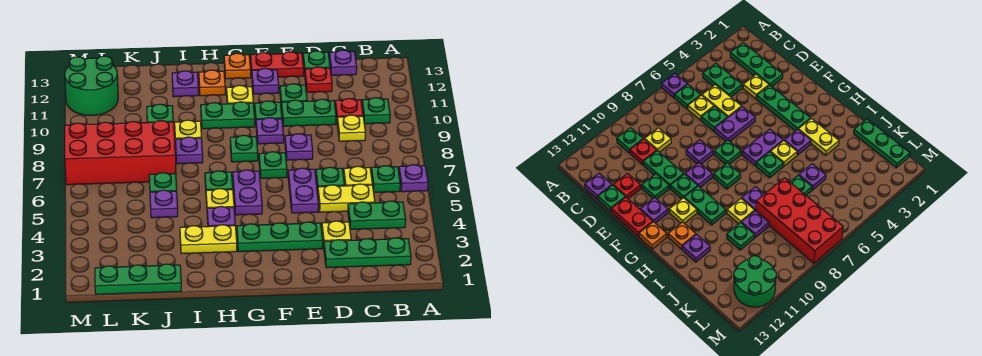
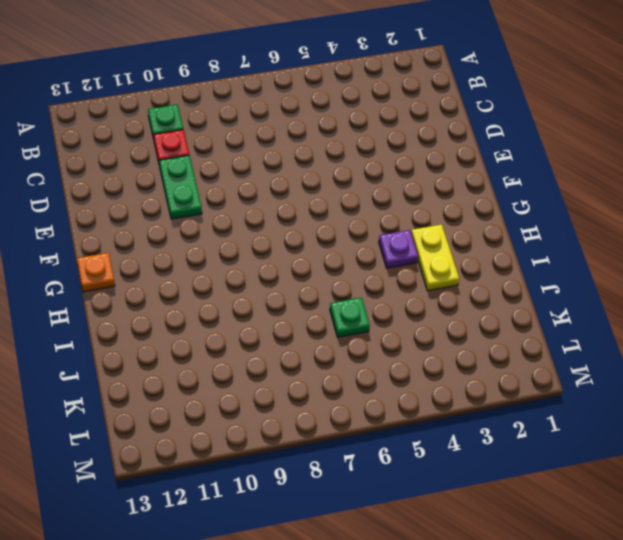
none -> purple 1x1 plate [399,165,428,192]
none -> green 1x3 plate [324,238,411,268]
none -> green 1x2 plate [348,201,406,229]
none -> green 1x1 plate [371,166,400,192]

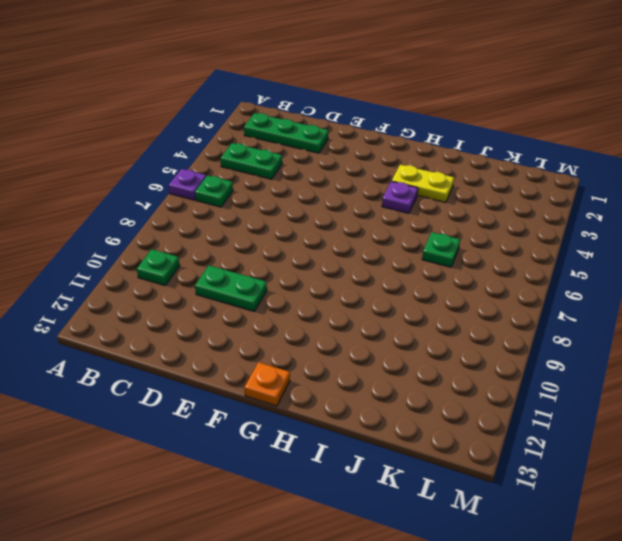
none -> yellow 1x2 plate [318,184,375,212]
none -> yellow 1x1 plate [344,166,372,186]
none -> yellow 1x1 plate [337,115,365,141]
none -> red 1x1 plate [335,99,363,119]

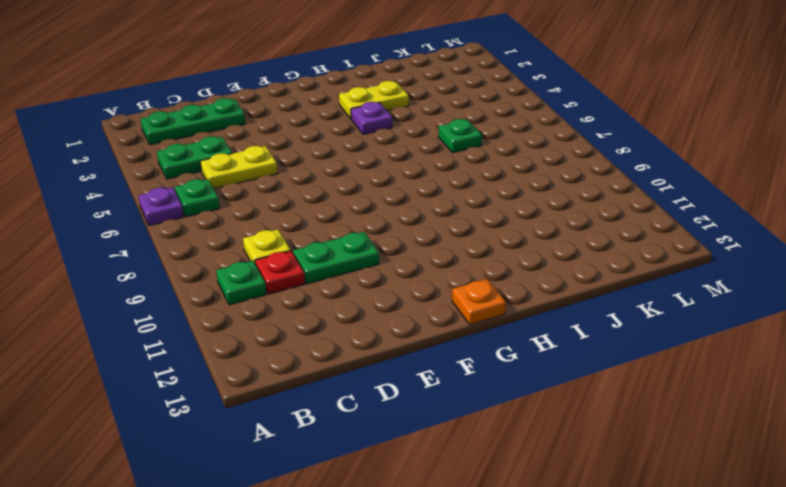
none -> yellow 1x1 plate [344,166,372,186]
none -> purple 1x1 plate [329,50,357,76]
none -> yellow 1x1 plate [322,221,351,246]
none -> green 1x1 plate [316,167,345,192]

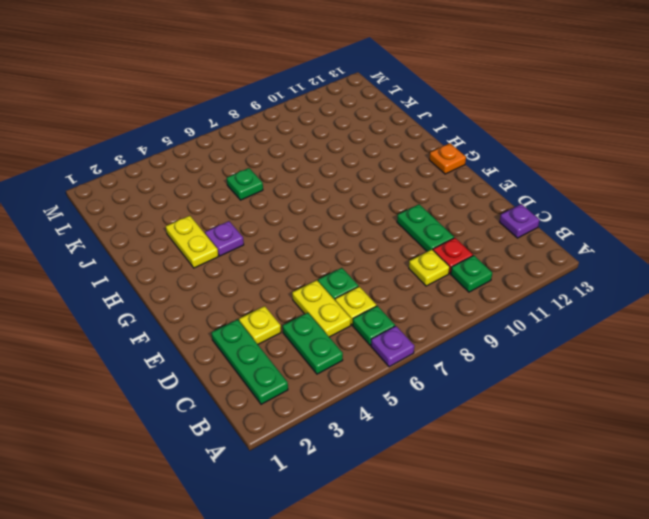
none -> red 1x1 plate [305,67,332,92]
none -> green 1x1 plate [303,51,330,74]
none -> green 1x3 plate [237,222,323,252]
none -> purple 1x2 plate [288,168,319,213]

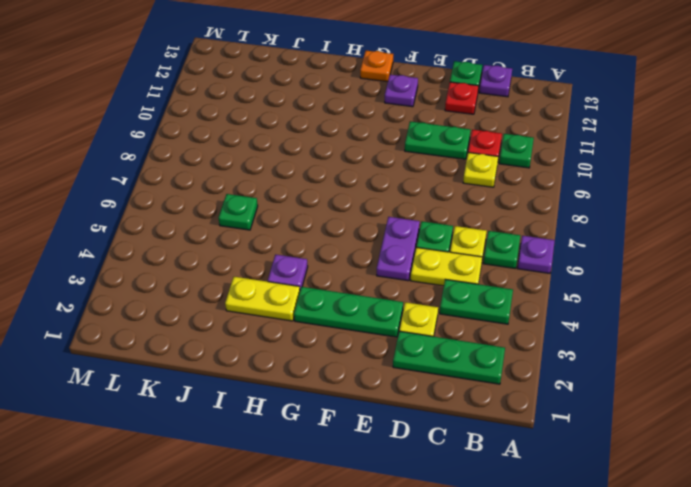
none -> purple 1x1 plate [285,134,313,160]
none -> green 1x1 plate [280,84,307,109]
none -> red 1x2 plate [251,52,304,77]
none -> green 1x1 plate [259,152,287,178]

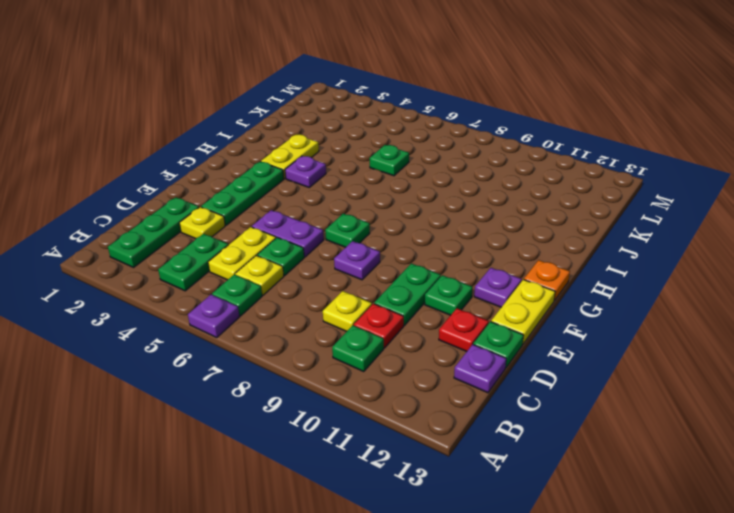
yellow 1x2 plate [491,280,555,344] -> red 1x2 plate [251,52,304,77]
none -> purple 1x1 plate [256,118,284,144]
none -> green 1x1 plate [255,101,282,120]
none -> purple 1x2 plate [233,170,262,215]
none -> green 1x1 plate [230,135,258,162]

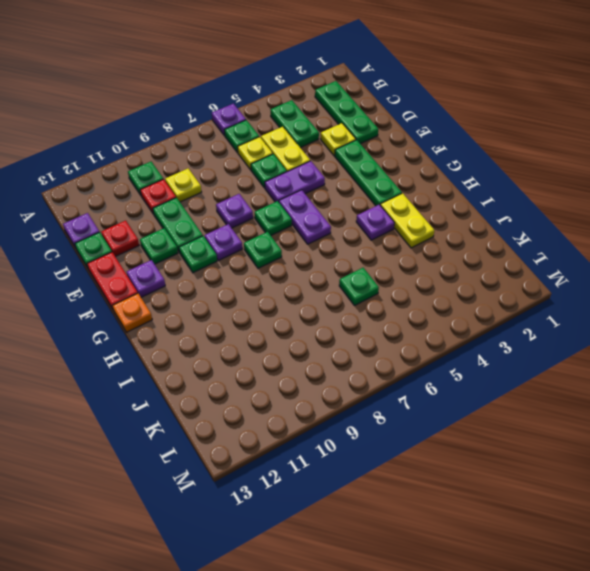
purple 1x2 plate [279,190,331,244] -> purple 1x2 plate turned to [233,170,262,215]
none -> green 1x2 plate [201,102,255,129]
none -> yellow 1x1 plate [227,85,253,104]
none -> yellow 1x1 plate [206,189,234,208]
none -> green 1x1 plate [205,171,233,190]

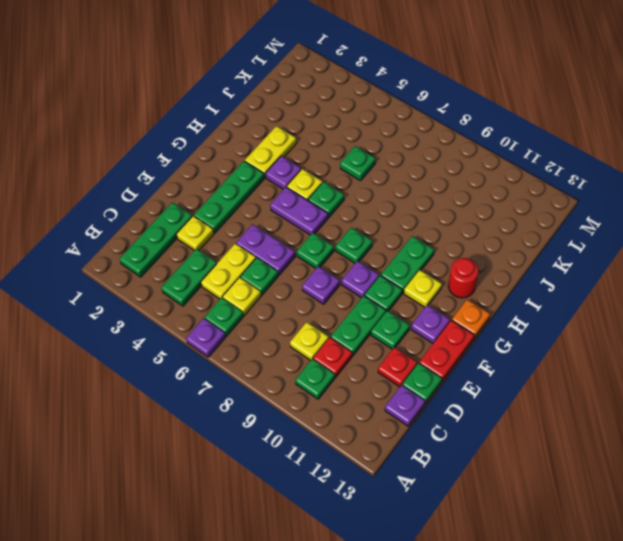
red 1x1 round brick [448,258,479,298] -> orange 1x1 plate [199,70,225,96]
none -> purple 1x1 plate [175,137,203,164]
none -> yellow 1x1 plate [175,120,202,144]
none -> purple 1x1 plate [172,71,199,97]
none -> green 1x3 plate [95,264,181,294]

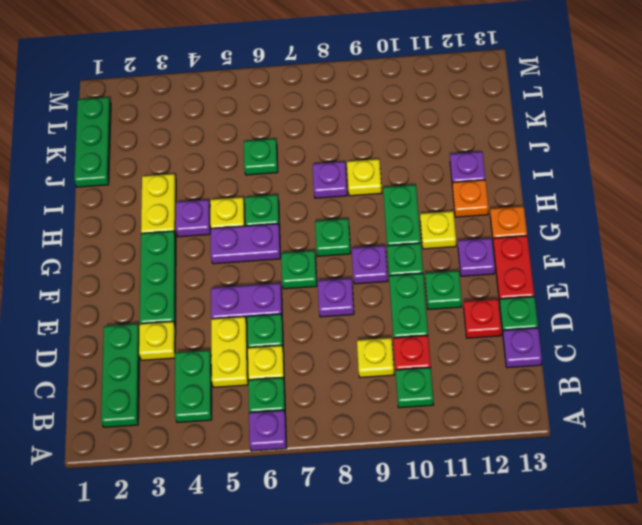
none -> purple 1x1 plate [150,190,178,218]
none -> red 2x4 brick [65,121,176,185]
none -> purple 1x1 plate [741,211,769,238]
none -> green 1x1 plate [147,104,173,123]

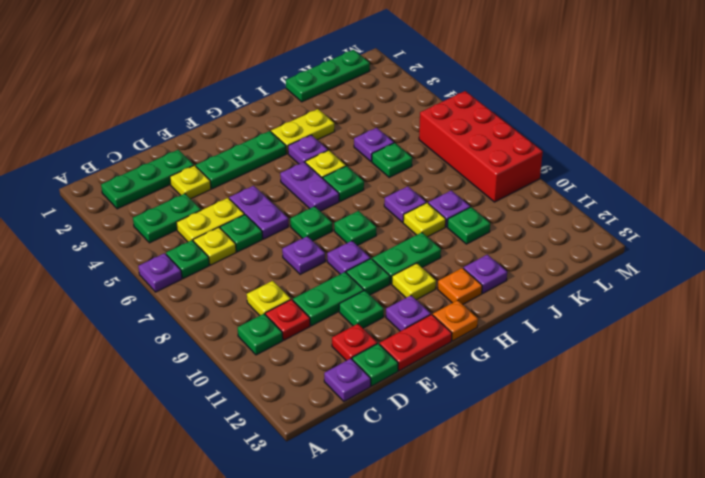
red 2x4 brick [419,91,543,202] -> red 2x4 brick turned to [65,121,176,185]
none -> green 2x2 round brick [65,56,118,115]

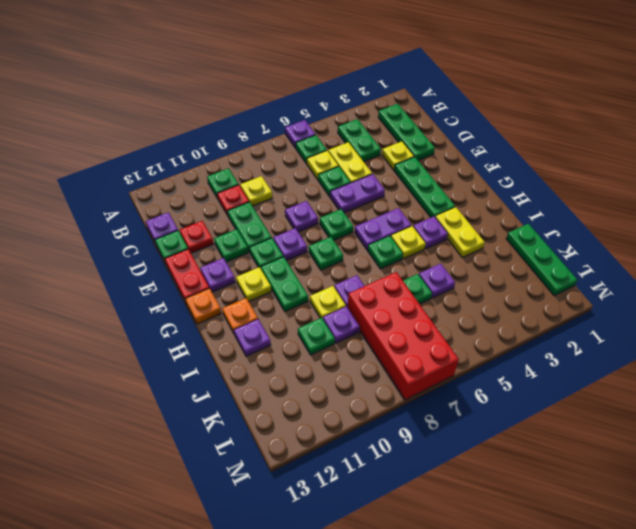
none -> green 2x2 round brick [65,56,118,115]

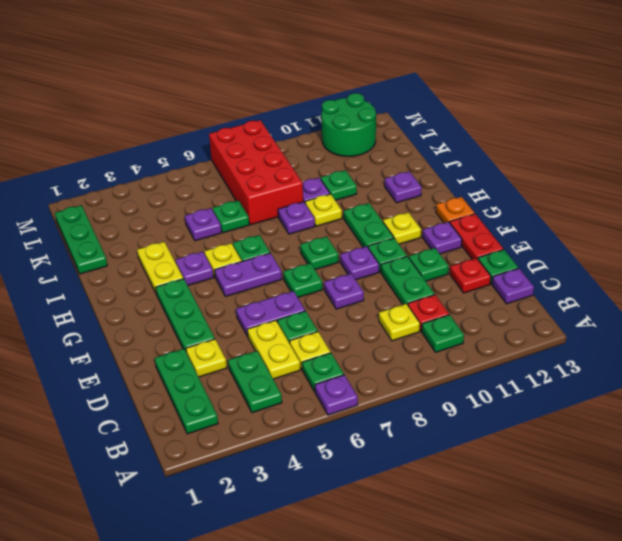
none -> orange 1x1 plate [199,70,225,96]

